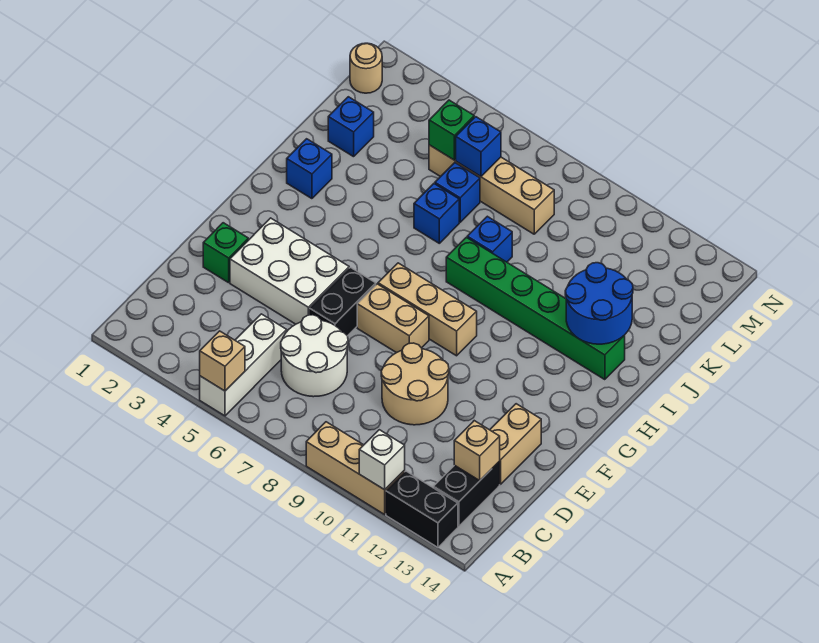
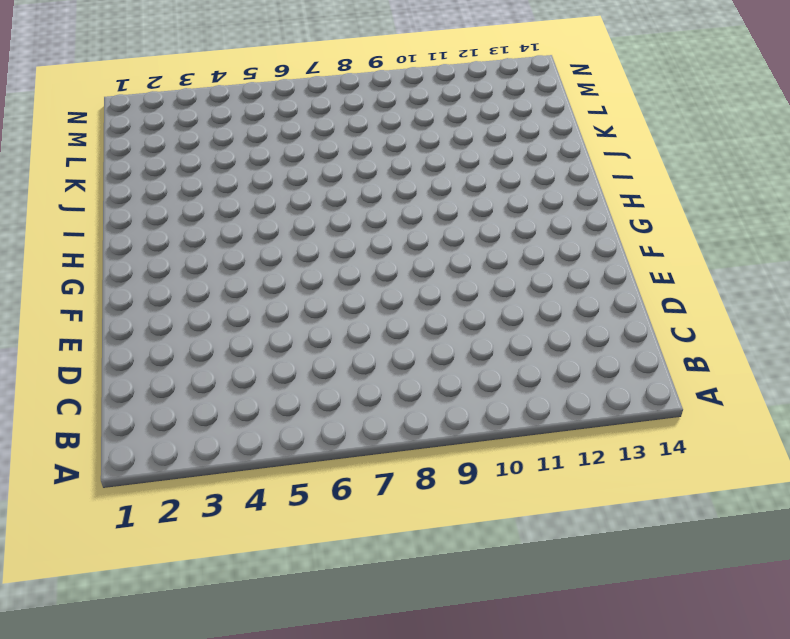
none -> white 1x3 brick [200,314,287,416]
none -> tan 1x3 brick [306,422,405,514]
none -> black 1x2 brick [386,471,458,547]

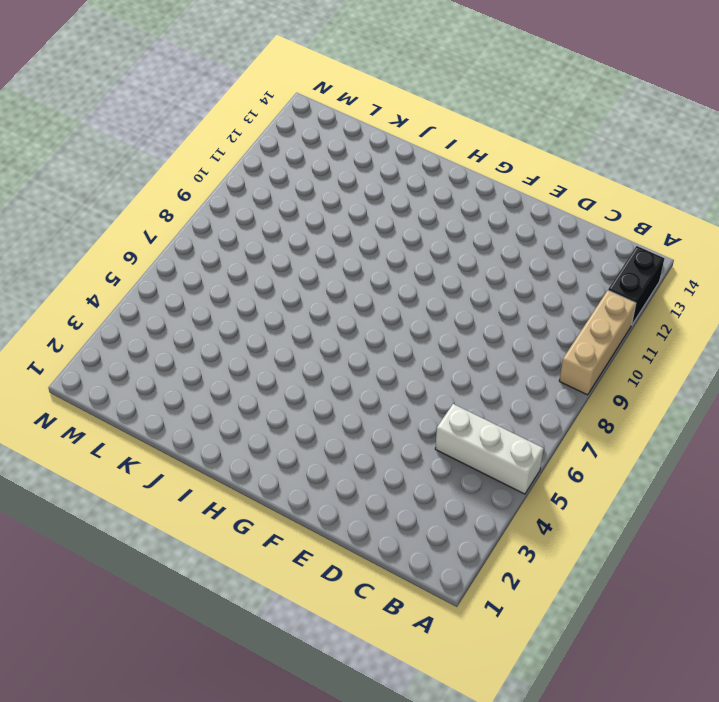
none -> black 1x2 brick [434,461,500,527]
none -> white 2x2 round brick [281,315,348,397]
none -> tan 2x2 round brick [381,343,449,425]

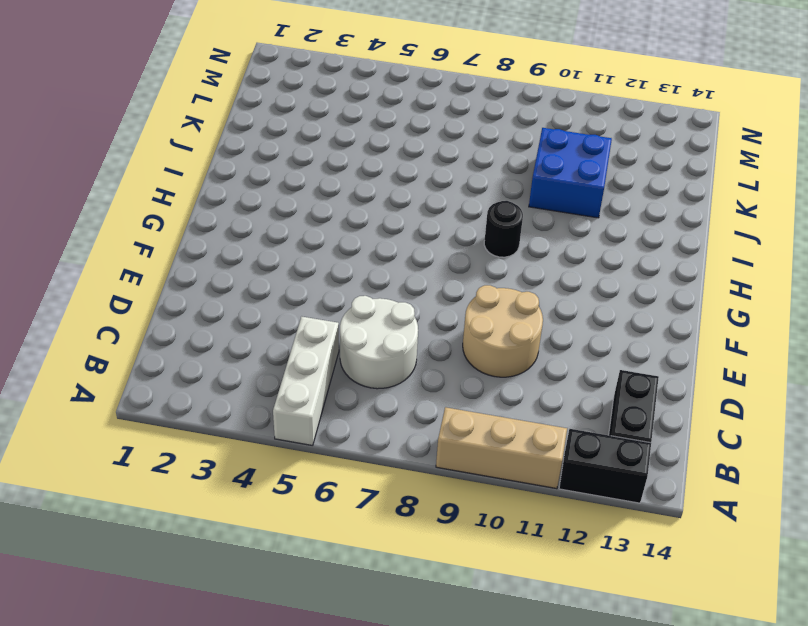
black 1x1 round brick [484,201,523,257] -> none
blue 2x2 brick [529,128,612,218] -> none
none -> tan 1x2 brick [490,404,541,485]
none -> green 1x1 brick [203,223,248,283]
none -> white 2x3 brick [230,218,349,324]

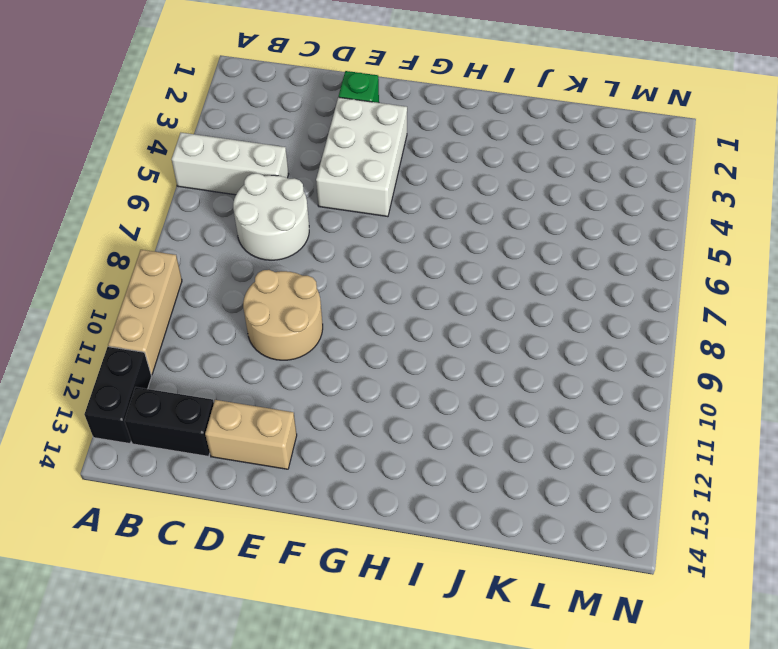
none -> black 1x2 brick [310,268,376,336]
none -> tan 1x2 brick [357,284,429,353]
none -> tan 1x3 brick [378,263,477,356]

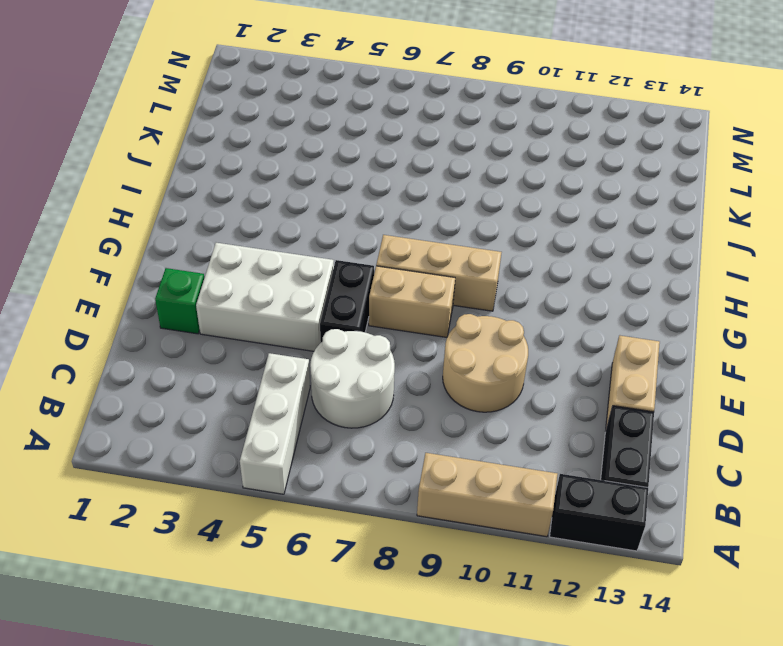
none -> blue 1x1 brick [287,139,332,199]
none -> green 1x6 brick [446,237,625,380]
none -> blue 1x1 brick [414,184,459,243]

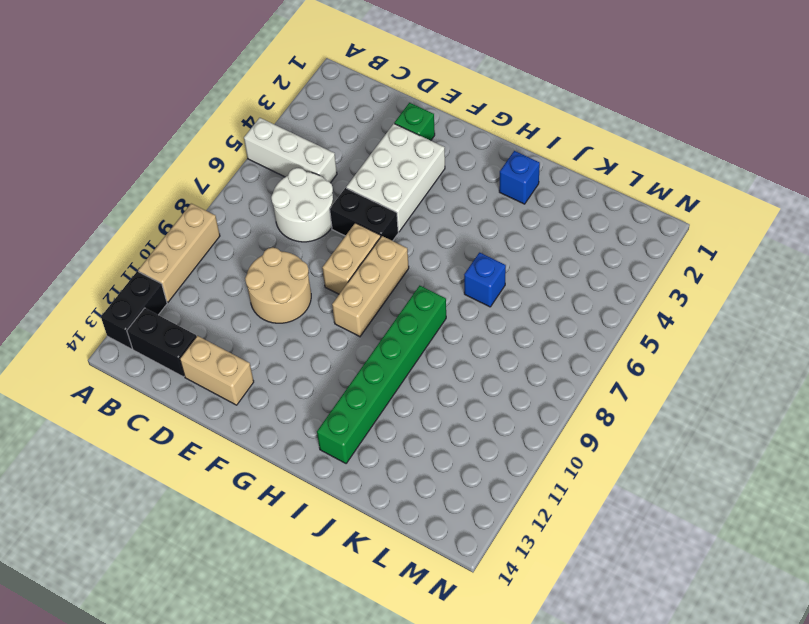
none -> blue 1x1 brick [467,216,512,262]
none -> blue 1x1 brick [328,97,374,157]
none -> blue 1x1 brick [435,163,480,222]

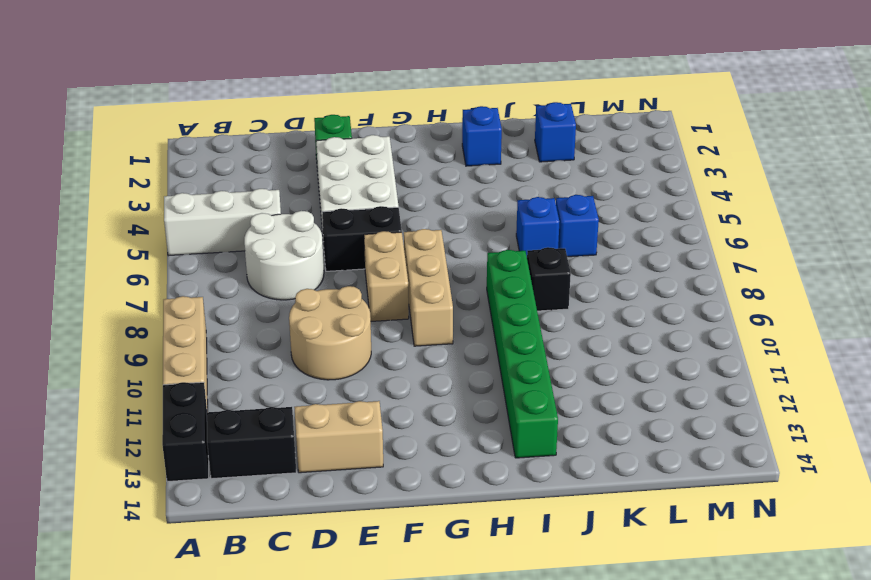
black 1x1 brick [527,247,571,311] -> blue 1x1 brick [467,216,512,262]
none -> tan 1x4 brick [429,145,554,234]
none -> tan 1x1 round brick [350,43,382,93]
none -> tan 1x1 brick [200,331,245,391]

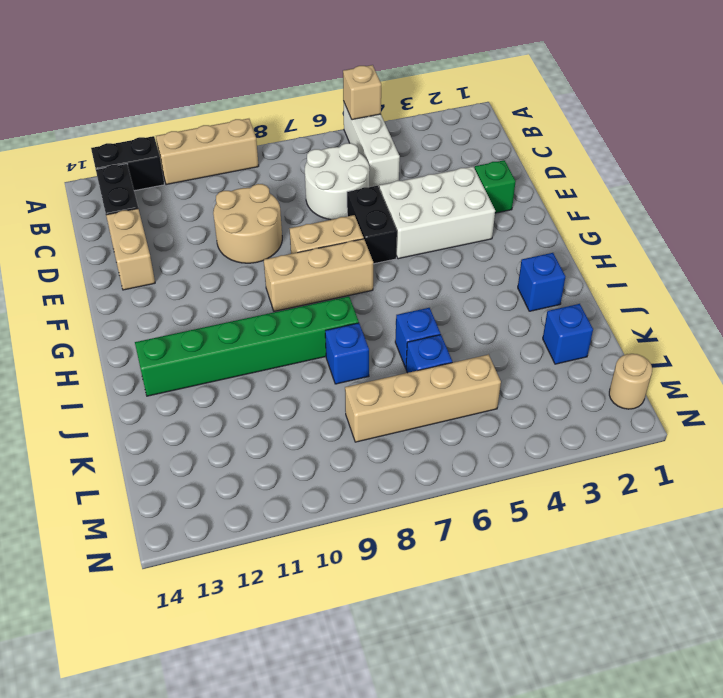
none -> white 1x1 brick [359,430,405,490]
none -> tan 1x1 brick [454,421,500,480]
none -> blue 2x2 round brick [565,263,633,344]

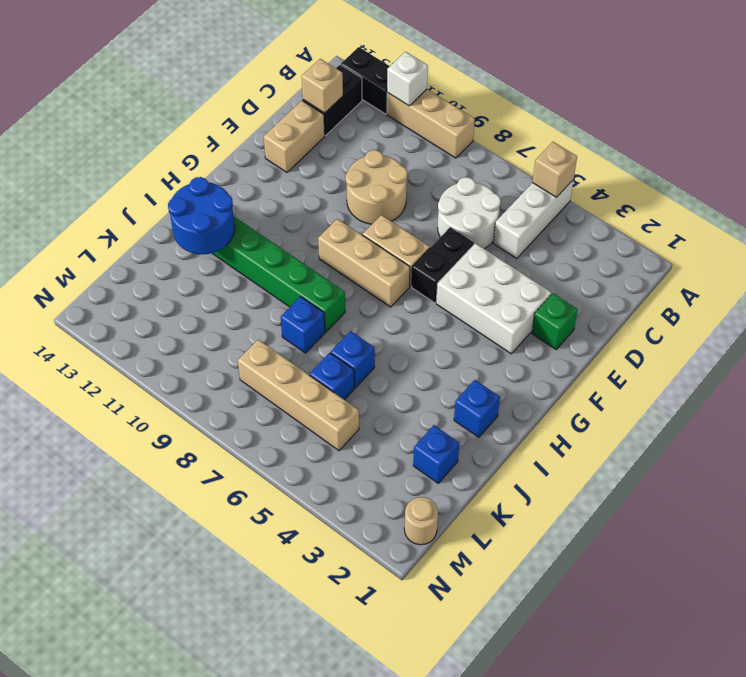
none -> green 1x1 brick [429,100,474,160]
none -> blue 1x1 brick [456,117,501,177]

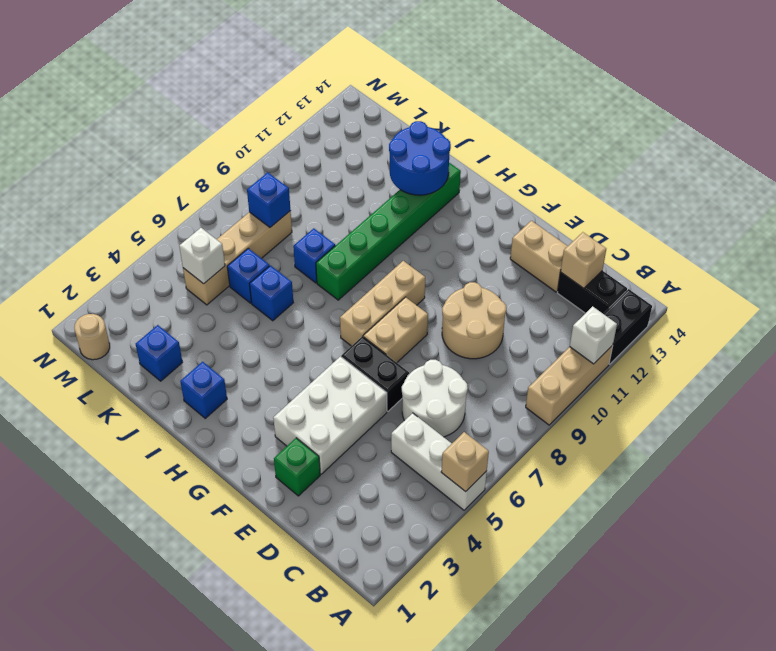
white 1x1 brick [179,228,225,284] -> green 1x1 brick [429,100,474,160]
blue 1x1 brick [247,172,291,227] -> blue 1x1 brick moved to [456,117,501,177]

